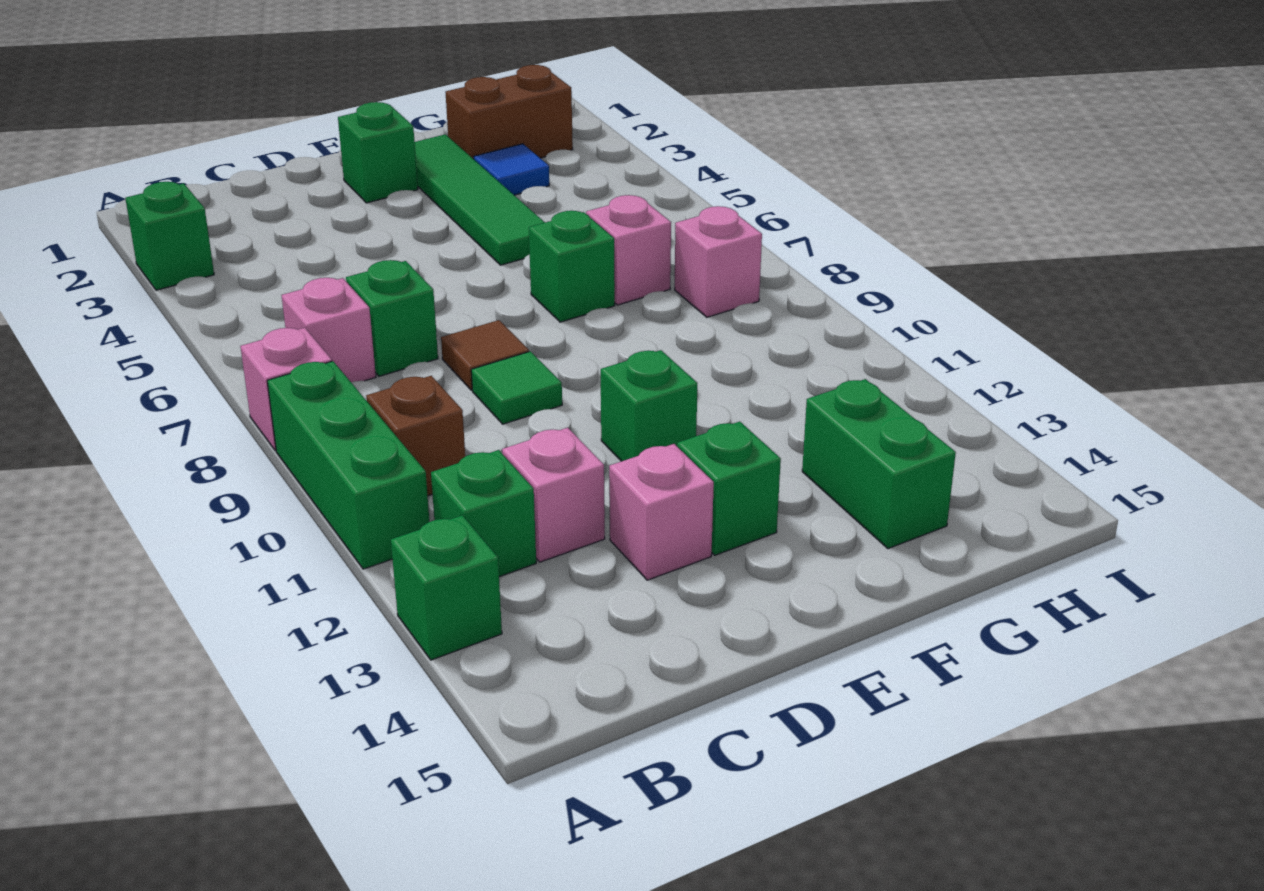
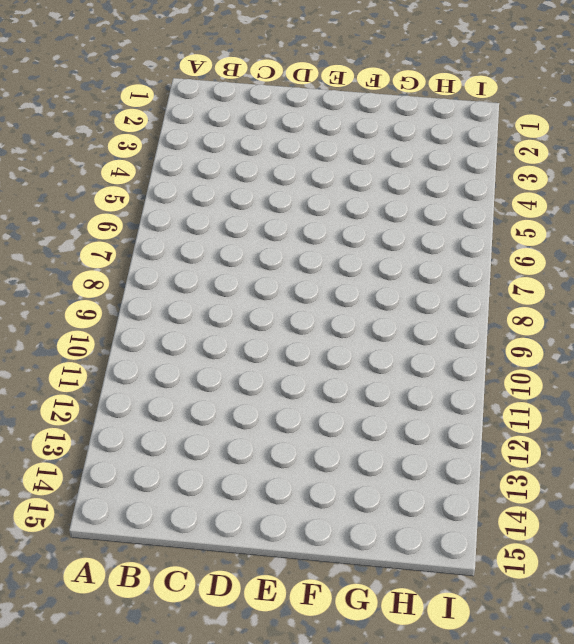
none -> green 1x1 brick [125,182,214,290]
none -> pink 1x1 brick [240,328,332,451]
none -> green 1x3 brick [267,361,430,569]

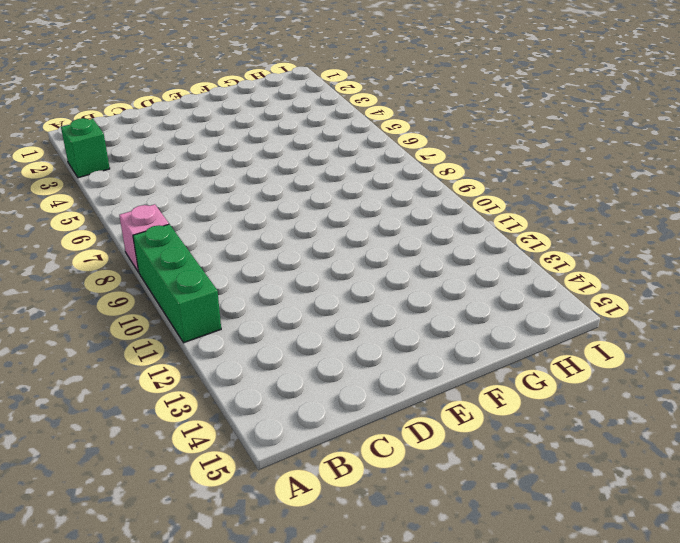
none -> green 1x1 brick [391,515,502,660]
none -> pink 1x1 brick [282,278,376,382]
none -> brown 1x1 brick [366,376,465,496]

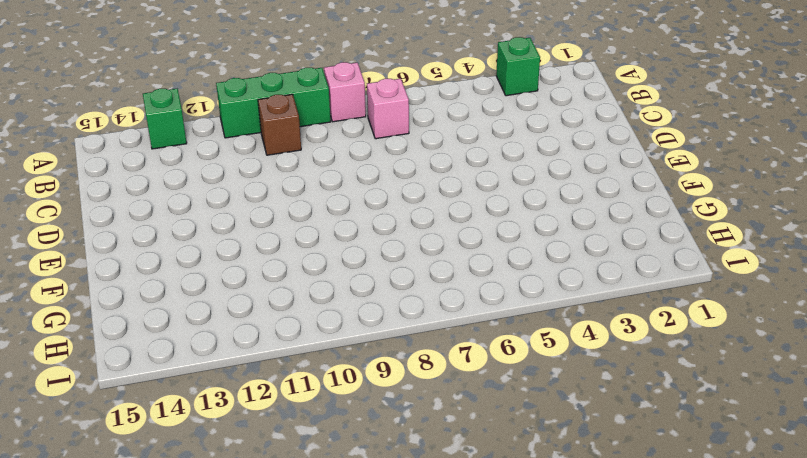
none -> green 1x1 brick [431,450,536,577]
none -> green 1x1 brick [346,260,438,376]
none -> pink 1x1 brick [502,428,605,562]

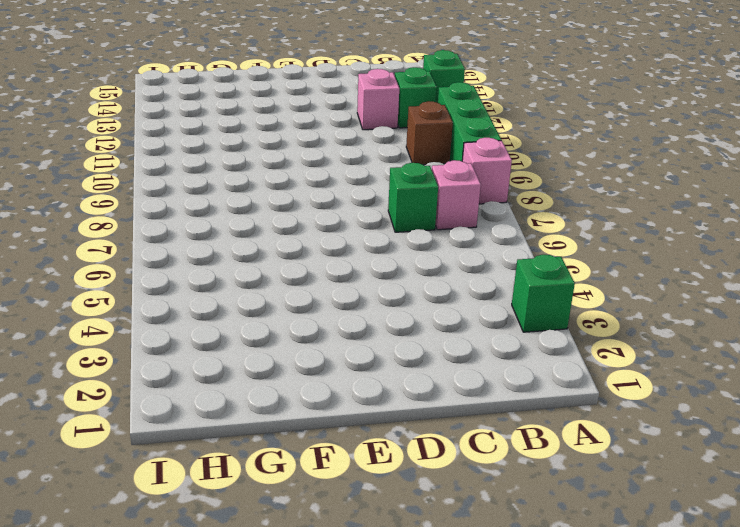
none -> brown 1x1 tile [441,320,529,390]
none -> green 1x1 tile [471,351,562,424]
none -> pink 1x1 brick [609,444,714,580]

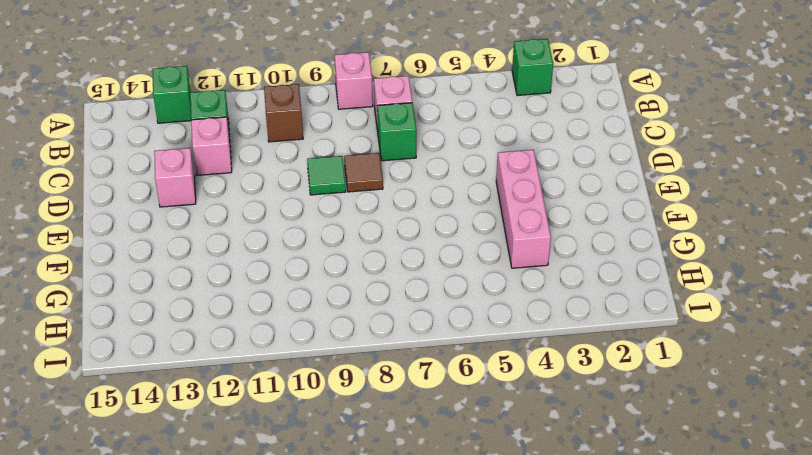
pink 1x3 brick [496,150,551,268] -> green 1x4 tile [415,134,545,265]
none -> green 1x3 brick [267,361,430,569]
none -> green 1x1 brick [338,102,418,203]
none -> green 1x1 brick [601,350,697,461]

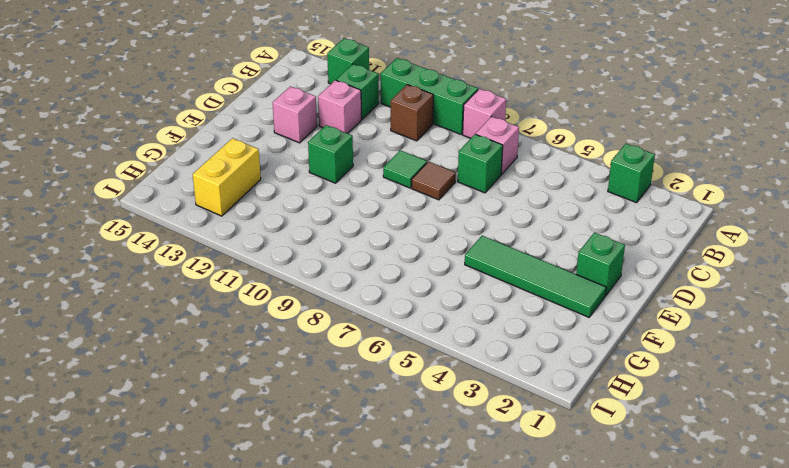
yellow 1x2 brick [193,138,261,216] -> green 1x2 brick [802,379,956,549]
none -> green 1x1 brick [677,422,781,555]
none -> green 1x1 brick [529,211,615,322]
none -> brown 1x2 brick [446,65,573,159]

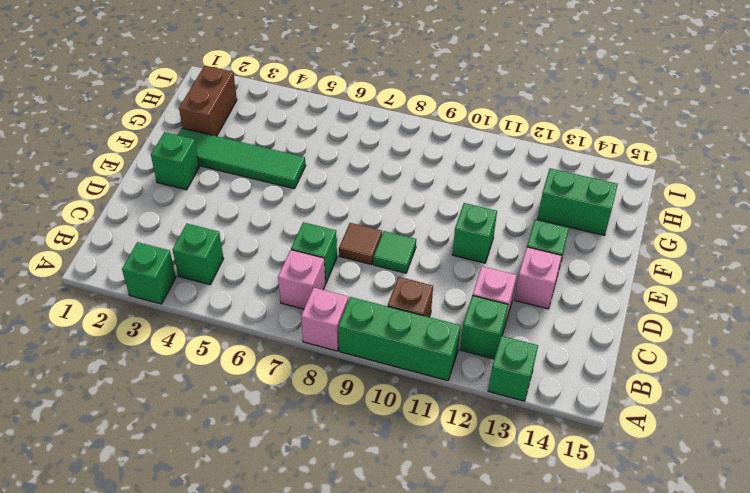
green 1x1 brick [173,224,224,285] -> green 1x1 brick moved to [529,211,615,322]
none -> blue 1x1 tile [474,144,549,195]
none -> pink 1x1 brick [586,195,671,305]
none -> pink 1x1 brick [675,206,762,317]

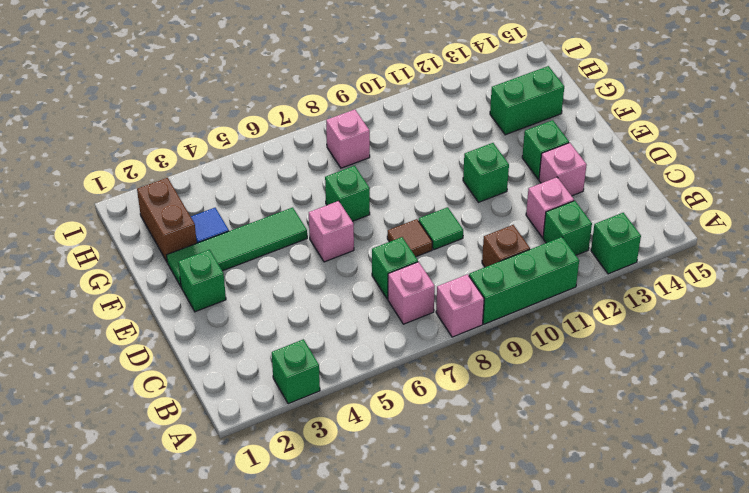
pink 1x1 brick [309,201,354,262] -> pink 1x1 brick moved to [586,195,671,305]

